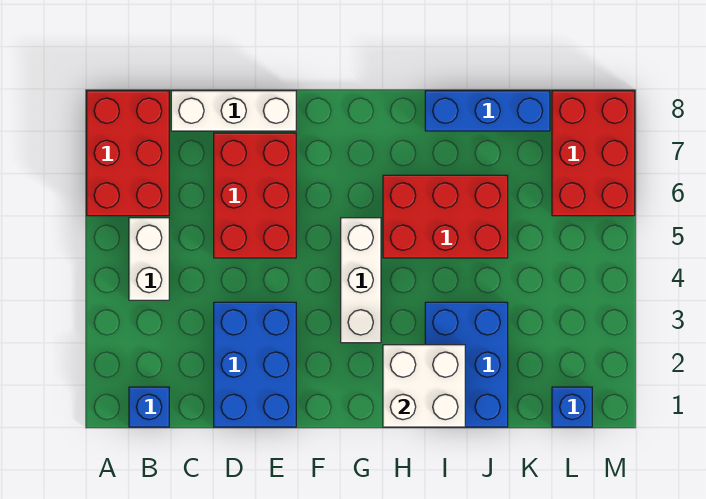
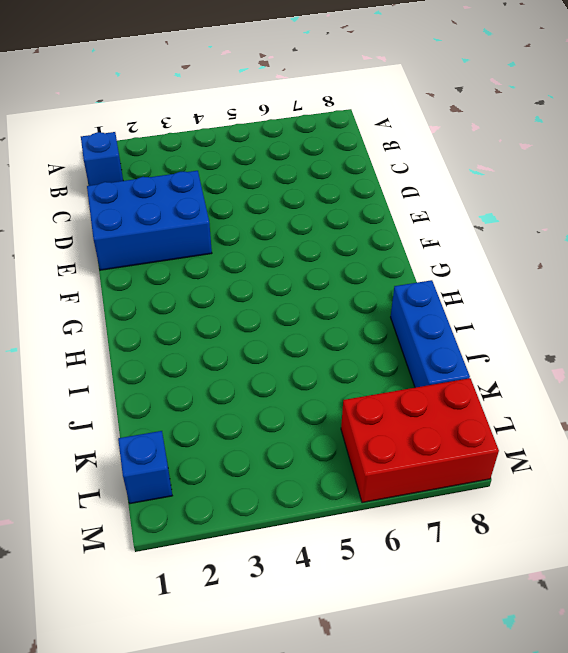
none -> red 2x3 brick [87,91,169,216]
none -> white 1x2 brick [129,218,169,300]
none -> white 1x3 brick [171,91,296,131]

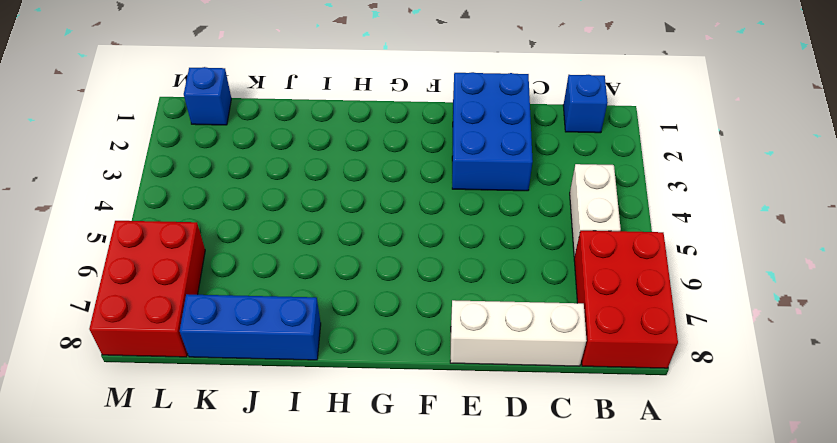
none -> red 2x3 brick [214,133,296,258]
none -> white 1x3 brick [341,218,381,343]
none -> red 2x3 brick [383,175,508,258]

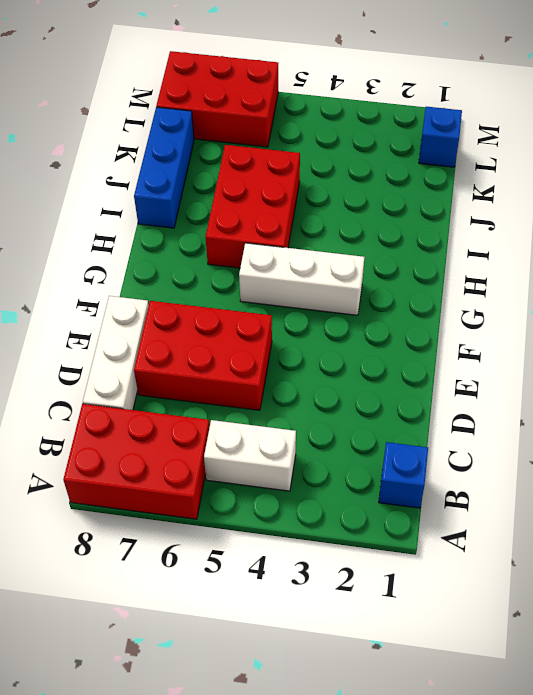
none -> blue 2x3 brick [214,302,296,427]
none -> blue 2x3 brick [425,302,508,427]
none -> white 2x2 brick [383,345,465,427]

